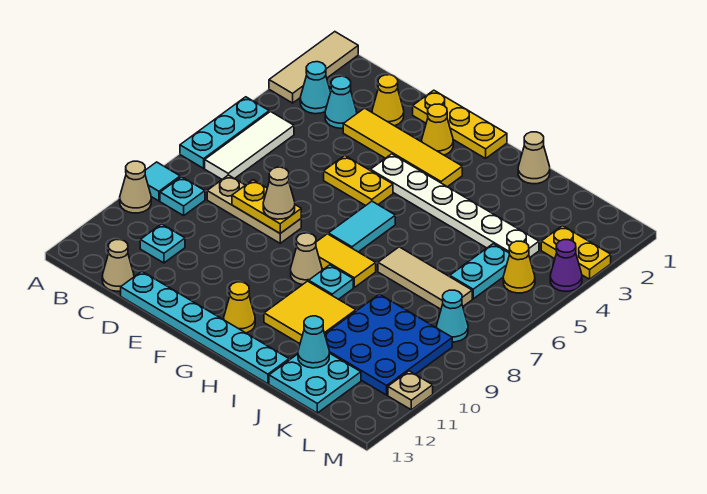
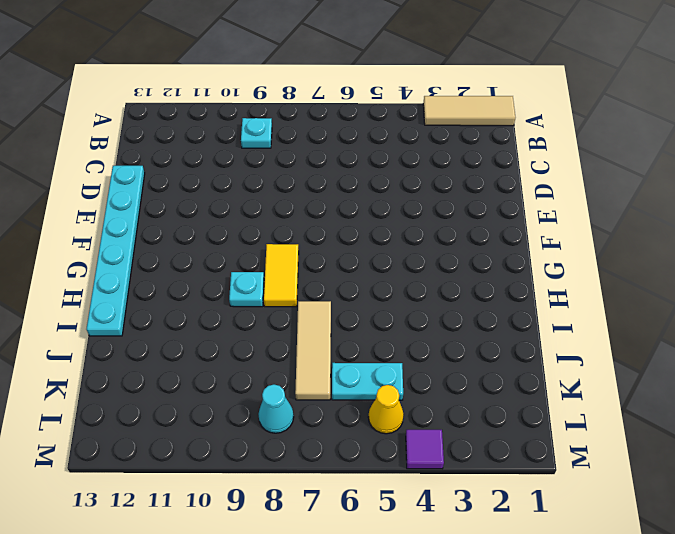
purple 1x1 tile [406,430,444,469] -> purple 1x1 cone [550,240,582,291]
none -> cyan 1x3 plate [180,97,269,168]
none -> cyan 1x1 tile [145,162,180,201]
none -> tan 1x1 cone [120,161,151,213]
none -> cyan 1x1 cone [300,62,331,114]

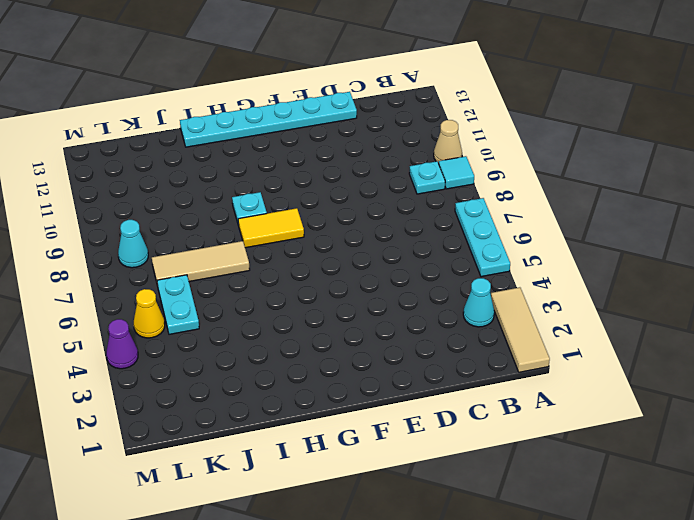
none -> white 1x3 tile [205,111,294,179]
none -> cyan 1x1 cone [325,76,357,128]
none -> tan 1x3 plate [207,175,301,243]
none -> cyan 1x1 plate [140,224,185,263]

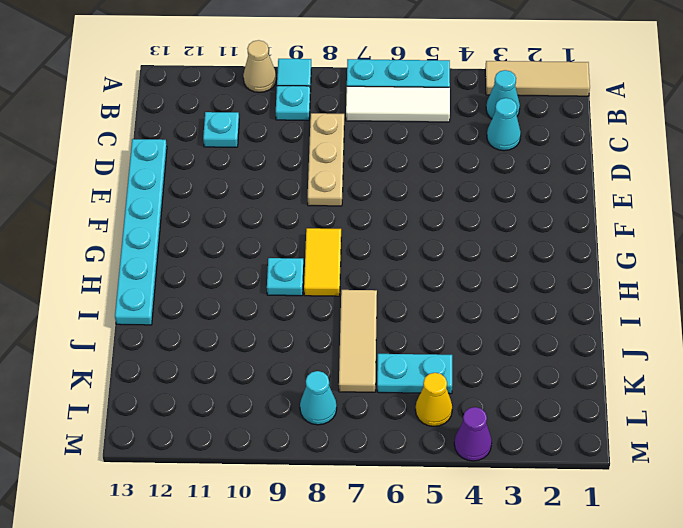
none -> tan 1x1 cone [102,240,134,291]
none -> yellow 1x1 cone [372,75,404,126]
none -> yellow 1x4 tile [343,108,462,187]
none -> yellow 1x3 plate [413,90,507,158]

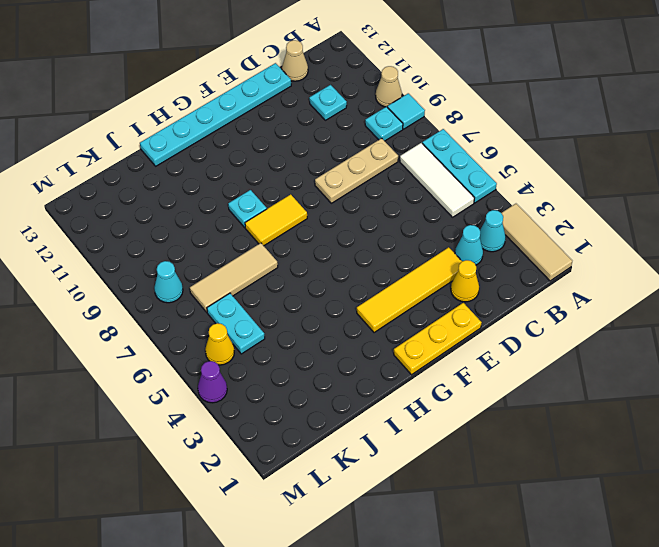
none -> yellow 1x2 plate [324,155,393,206]
none -> yellow 1x1 cone [422,104,453,155]
none -> white 1x6 plate [371,154,539,257]
none -> cyan 1x2 tile [328,201,395,252]

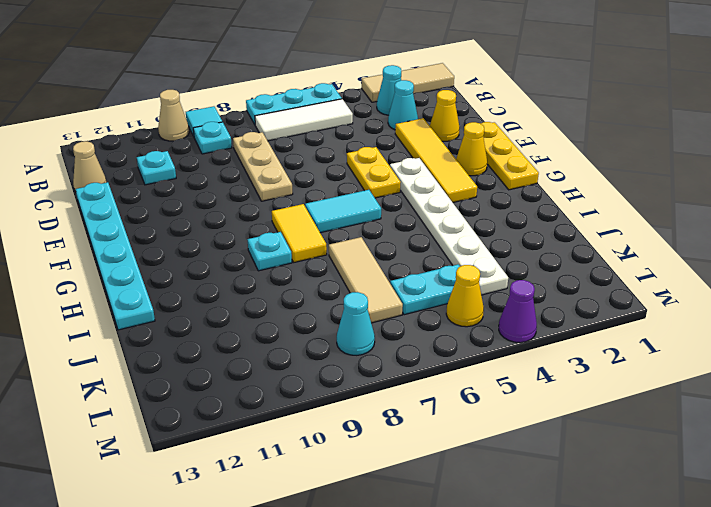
none -> tan 1x1 cone [291,233,322,285]
none -> yellow 1x1 cone [224,282,255,333]
none -> yellow 2x2 tile [264,281,356,344]
none -> tan 1x1 cone [518,132,550,184]

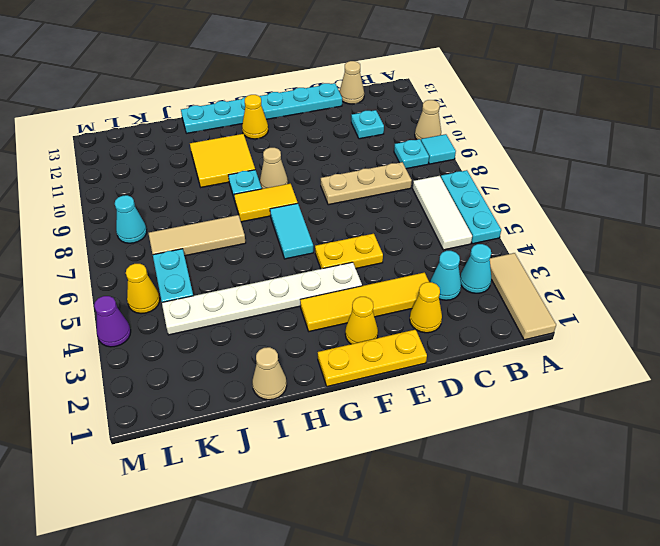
none -> blue 3x3 plate [325,294,452,395]
none -> cyan 2x2 plate [269,353,361,413]
none -> yellow 1x2 plate [541,226,611,279]
none -> tan 1x1 plate [388,371,433,410]

